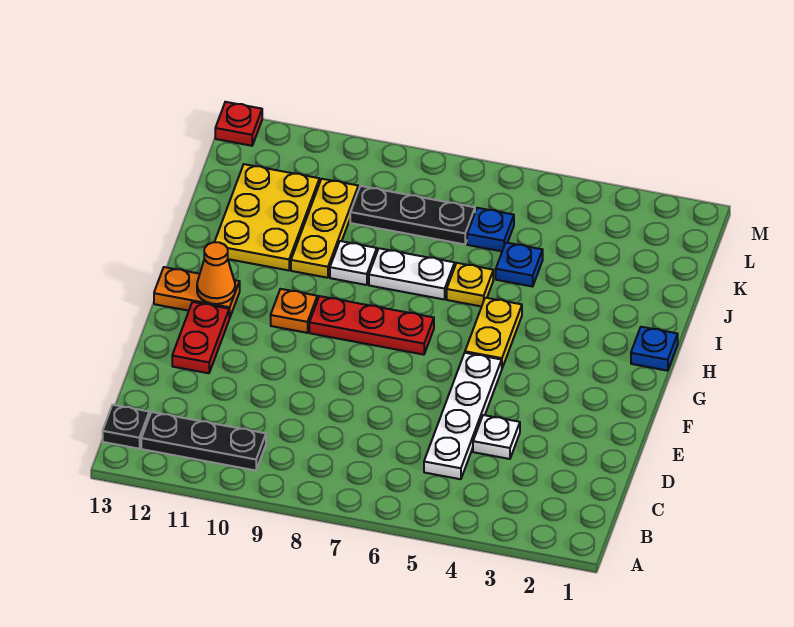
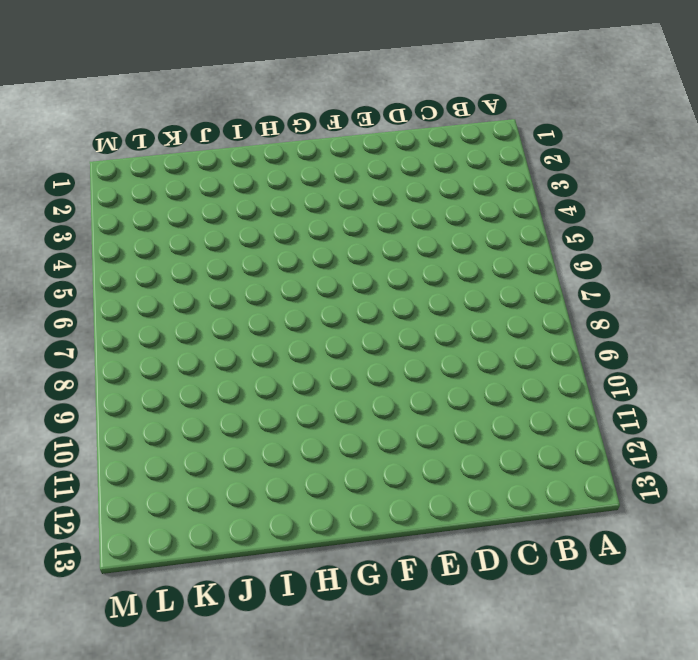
none -> black 1x3 plate [141,412,266,470]
none -> black 1x1 plate [103,405,149,449]
none -> white 1x4 plate [424,353,502,479]

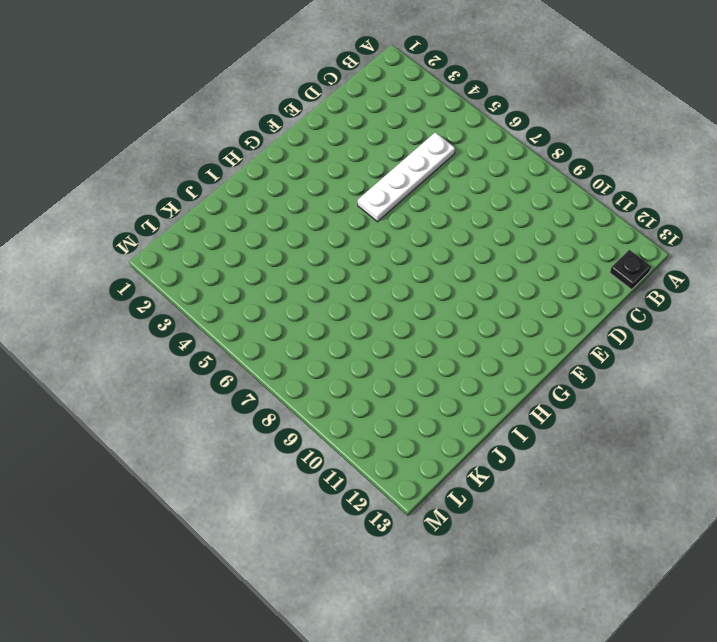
none -> black 1x3 plate [141,412,266,470]
none -> white 1x1 plate [473,415,520,459]
none -> red 1x2 plate [172,302,229,373]

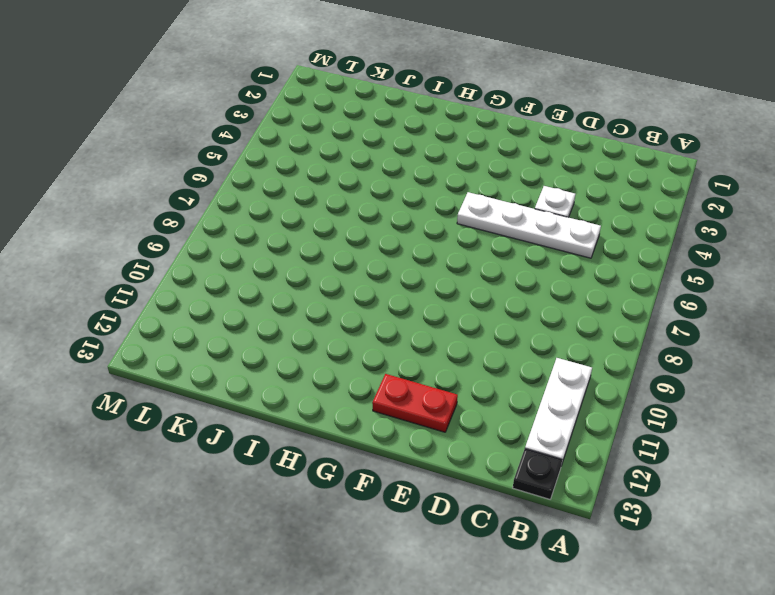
white 1x3 plate [525,358,592,465] -> black 1x3 plate [141,412,266,470]
none -> yellow 1x2 plate [465,298,522,368]
none -> red 1x3 plate [309,296,434,355]
none -> orange 1x1 plate [271,289,317,333]

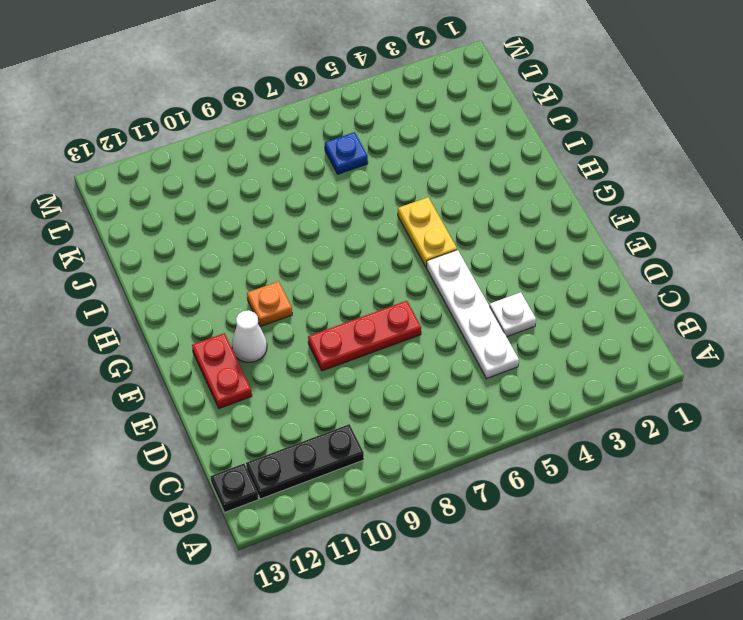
red 1x3 plate [308,301,421,371] -> red 1x3 plate moved to [309,296,434,355]
white 1x1 cone [232,310,267,362] -> none
none -> orange 1x2 plate [154,267,240,318]
none -> blue 1x1 plate [631,327,678,371]
none -> yellow 1x1 plate [447,263,493,306]

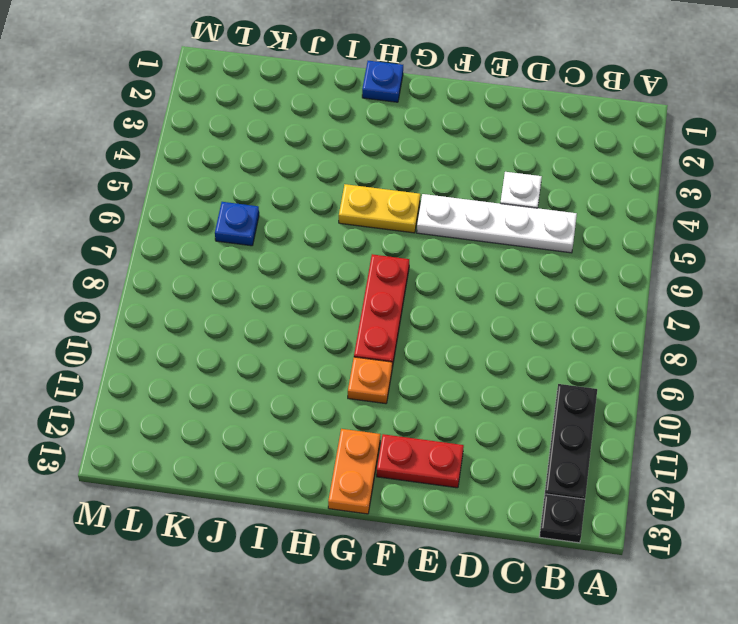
none -> yellow 1x1 plate [447,263,493,306]
none -> white 1x2 plate [369,248,455,300]
none -> white 1x1 plate [330,241,377,285]

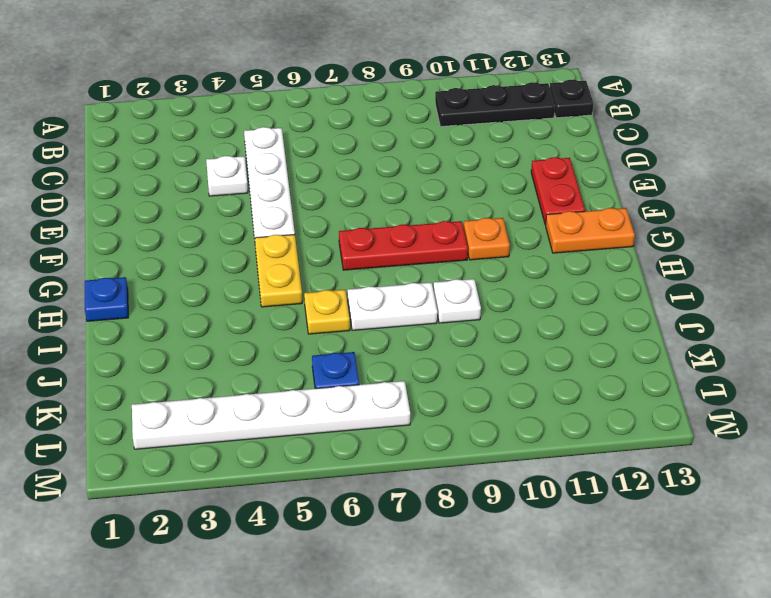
white 1x6 plate [132,381,410,449] -> none
none -> yellow 1x3 plate [291,179,358,278]
none -> yellow 2x3 plate [215,164,319,270]
none -> blue 1x1 plate [496,243,543,287]

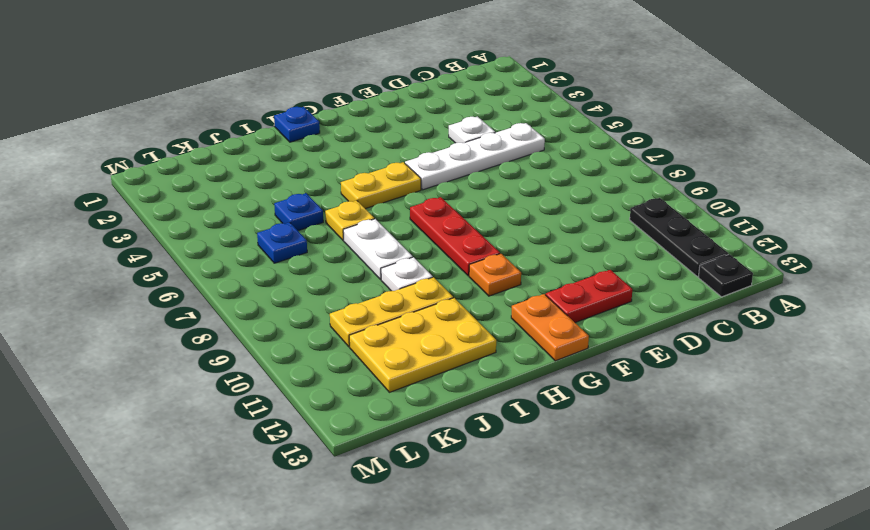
none -> black 1x3 plate [350,186,475,244]
none -> red 1x1 plate [215,102,262,146]
none -> orange 1x1 cone [197,242,235,304]

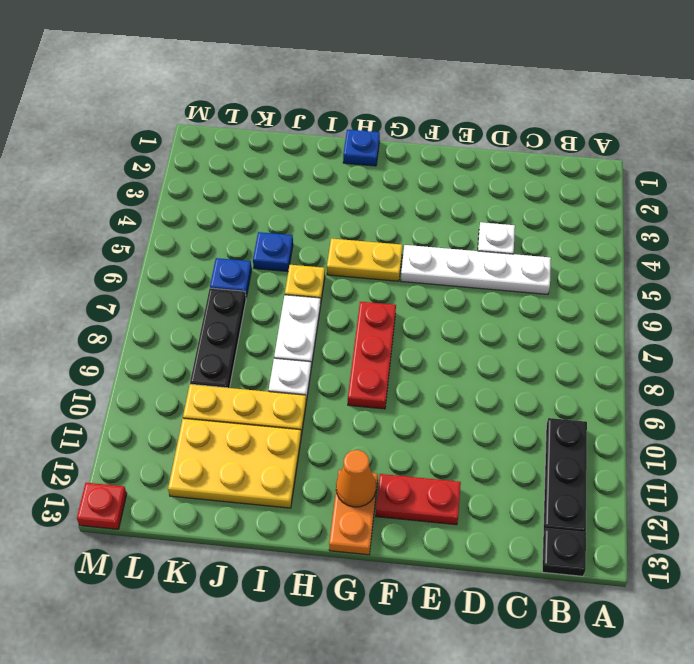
none -> orange 1x1 plate [271,289,317,333]

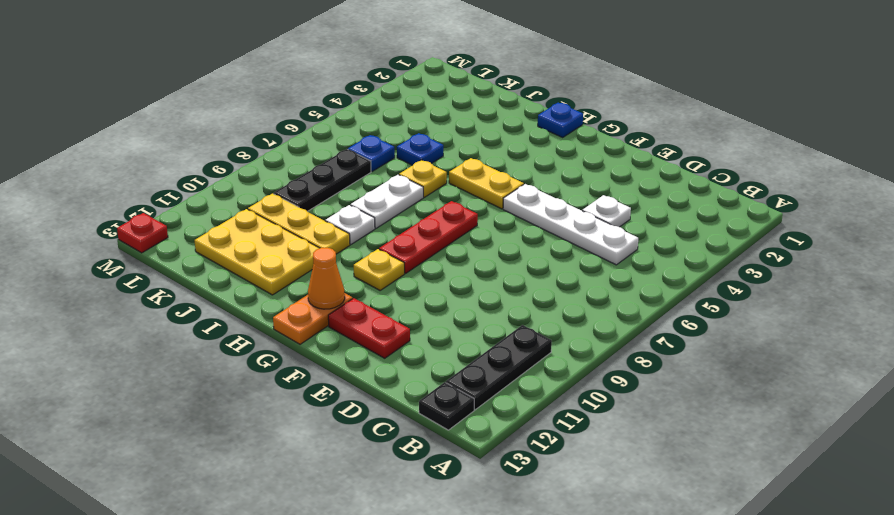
yellow 1x1 plate [354,249,404,290] -> orange 1x1 plate [271,289,317,333]

